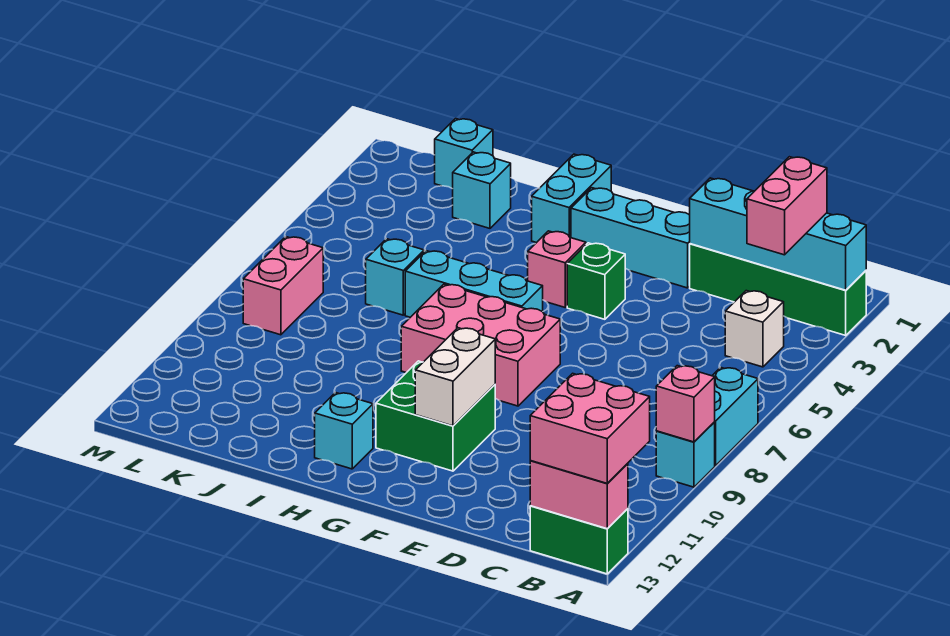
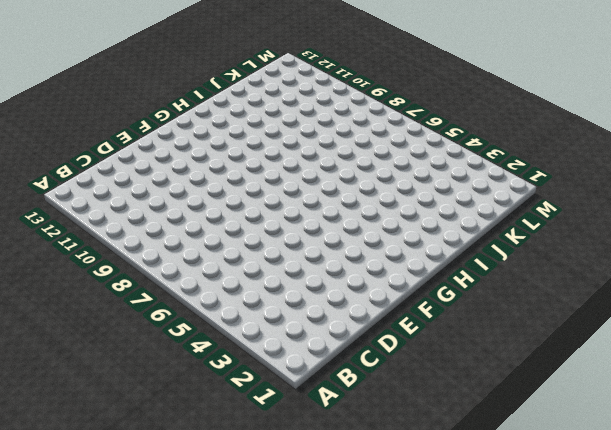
none -> green 1x4 brick [690,244,866,335]
none -> cyan 1x2 brick [712,367,758,466]
none -> cyan 1x1 brick [656,422,715,487]

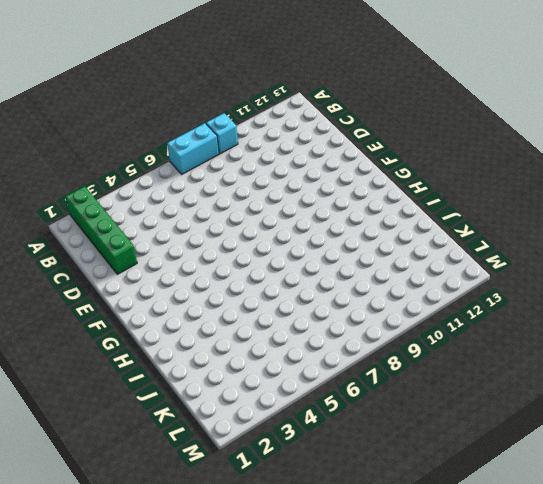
none -> green 1x2 brick [530,506,628,574]
none -> white 1x1 brick [725,291,784,367]
none -> cyan 1x3 brick [571,188,690,288]

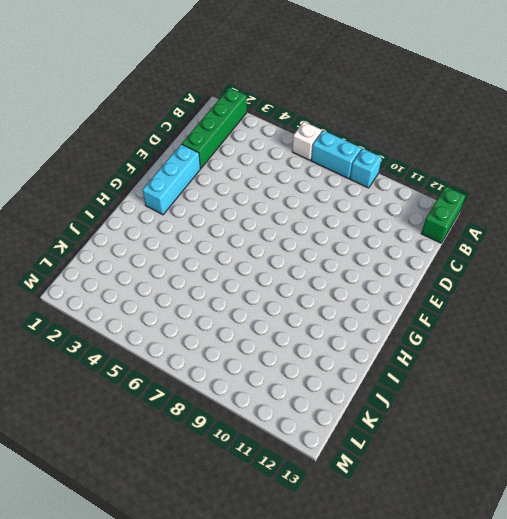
white 1x1 brick [292,122,322,160] -> white 1x1 brick moved to [725,291,784,367]
none -> green 1x1 brick [567,243,625,319]
none -> pink 2x3 brick [401,284,560,406]
none -> green 2x2 brick [376,361,495,471]

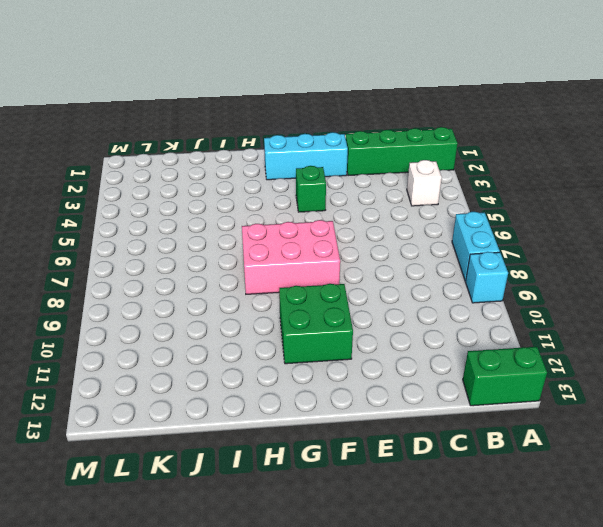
none -> pink 1x1 brick [528,231,586,307]
none -> cyan 1x3 brick [405,251,543,317]
none -> cyan 1x2 brick [532,154,611,243]

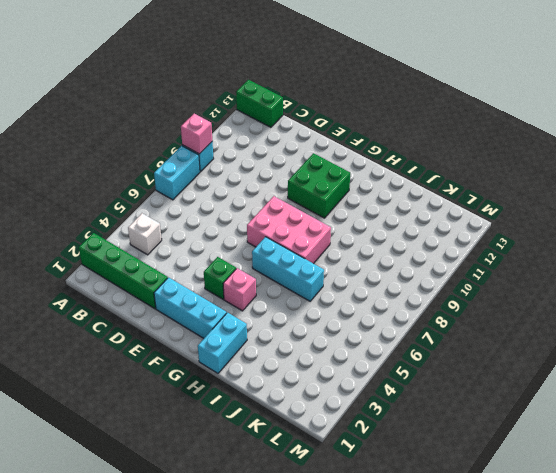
none -> cyan 1x1 brick [315,392,373,469]
none -> cyan 1x1 brick [453,152,511,228]
none -> cyan 1x1 brick [366,239,424,315]

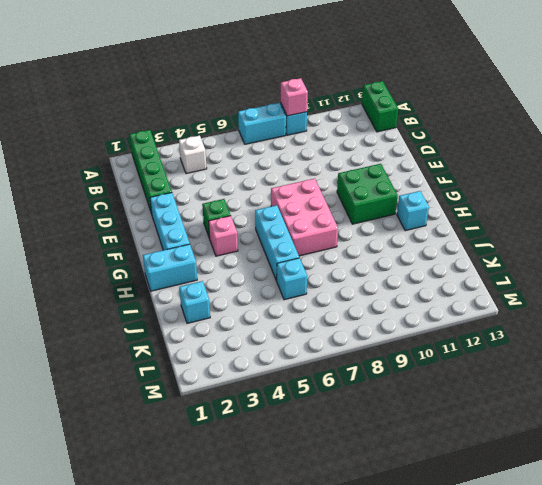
none -> cyan 1x1 brick [435,119,493,189]
none -> pink 1x2 brick [243,237,323,335]
none -> cyan 1x4 brick [690,178,866,290]

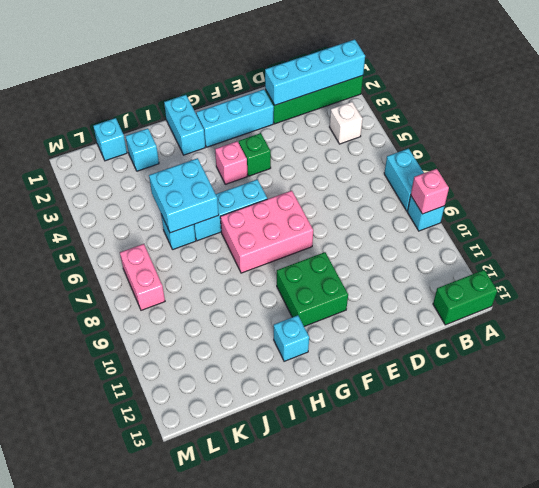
cyan 2x2 brick [149,158,219,233] -> none
none -> pink 1x2 brick [530,461,628,529]
none -> white 1x2 brick [415,328,495,426]
none -> pink 2x2 brick [530,373,650,483]

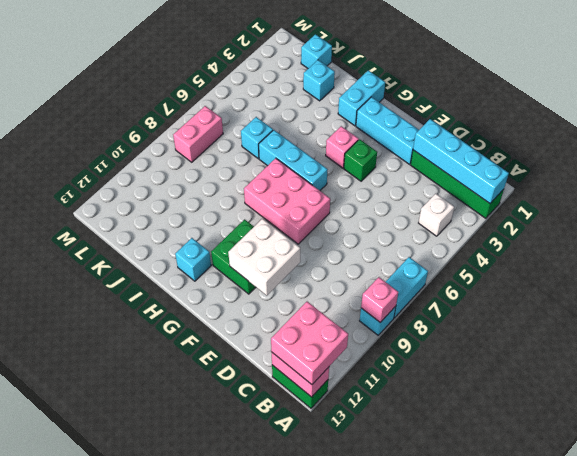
white 2x2 brick [228,219,300,296] -> white 1x2 brick [415,328,495,426]
none -> pink 1x2 brick [747,157,827,255]

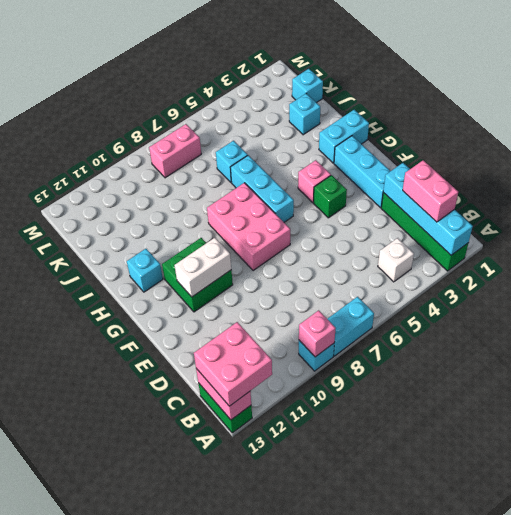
pink 1x2 brick [403,160,458,222] -> pink 1x2 brick turned to [747,157,827,255]

